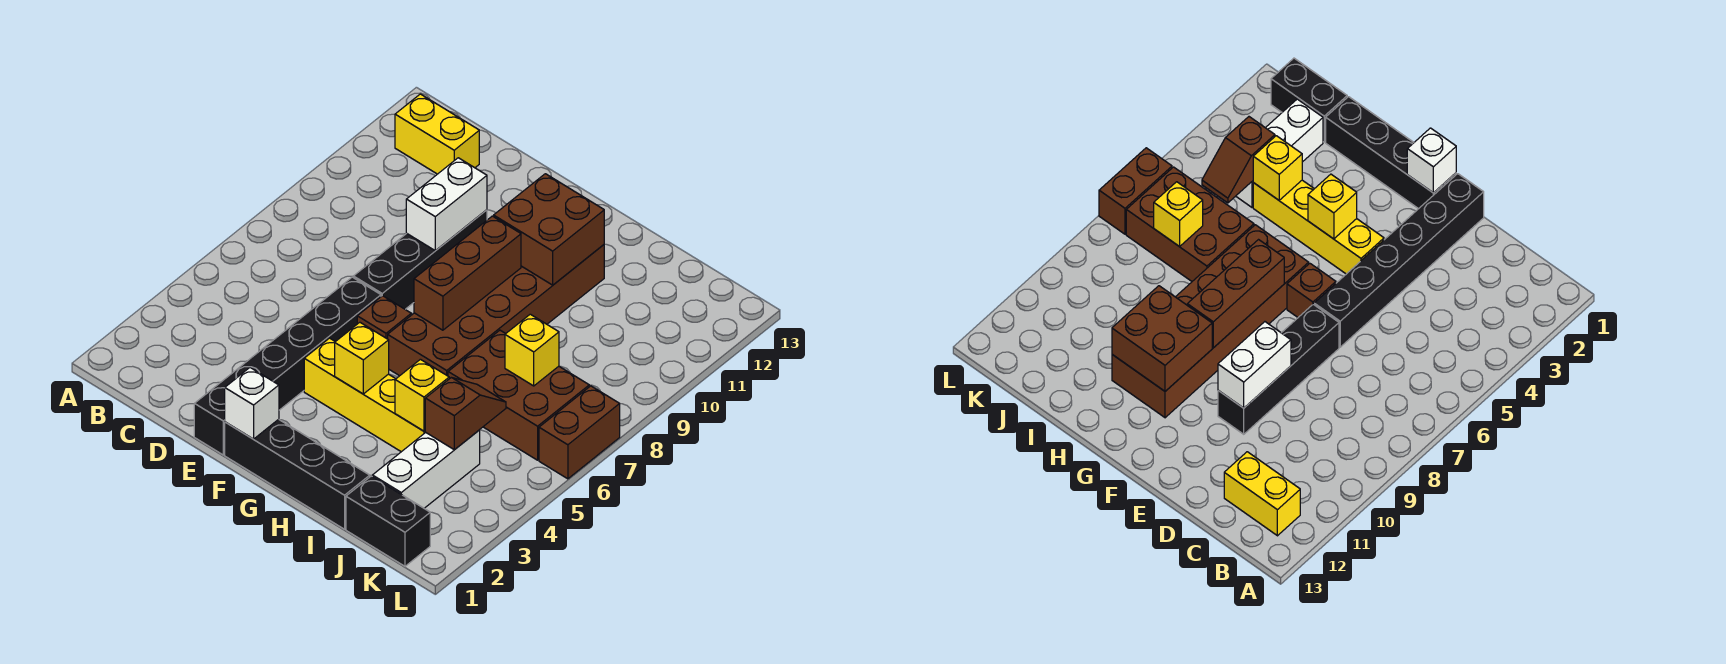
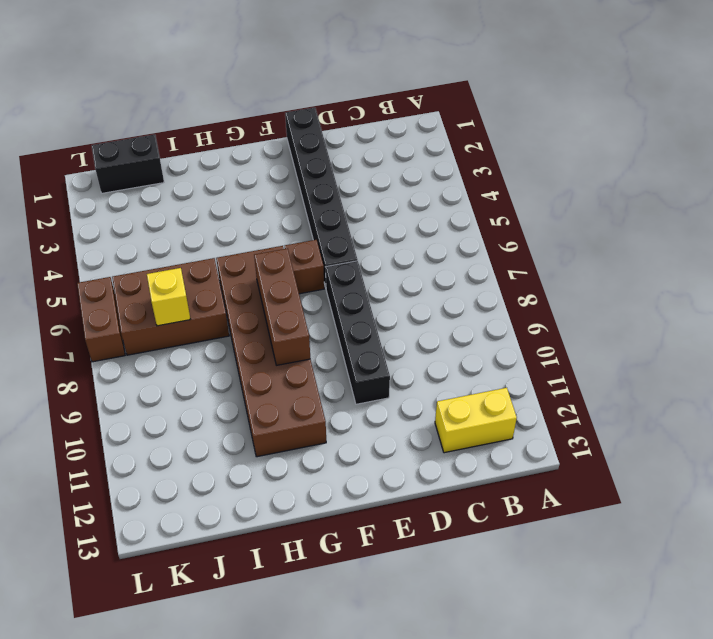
none -> black 1x4 brick [225,419,370,529]
none -> yellow 1x4 brick [304,338,425,452]
none -> white 1x3 brick [372,430,480,508]

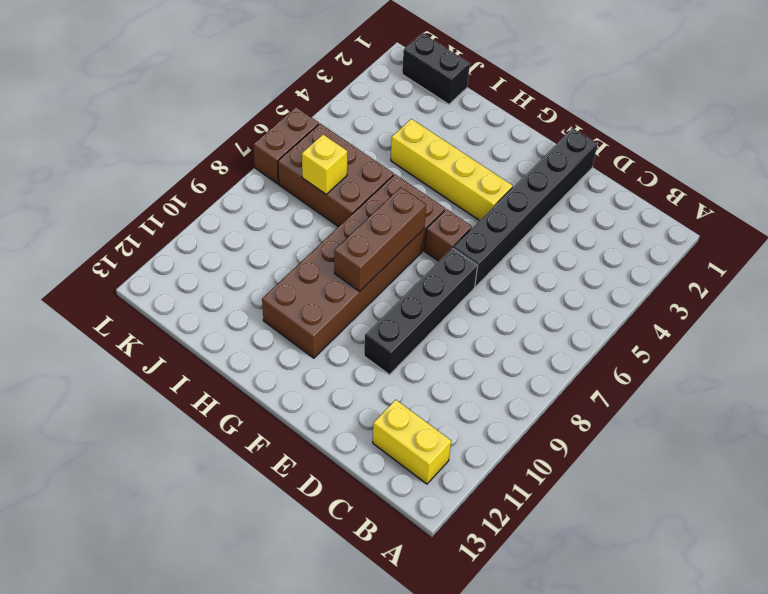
none -> black 1x4 brick [225,419,370,529]
none -> white 1x3 brick [372,430,480,508]
none -> white 1x2 brick [406,158,487,251]

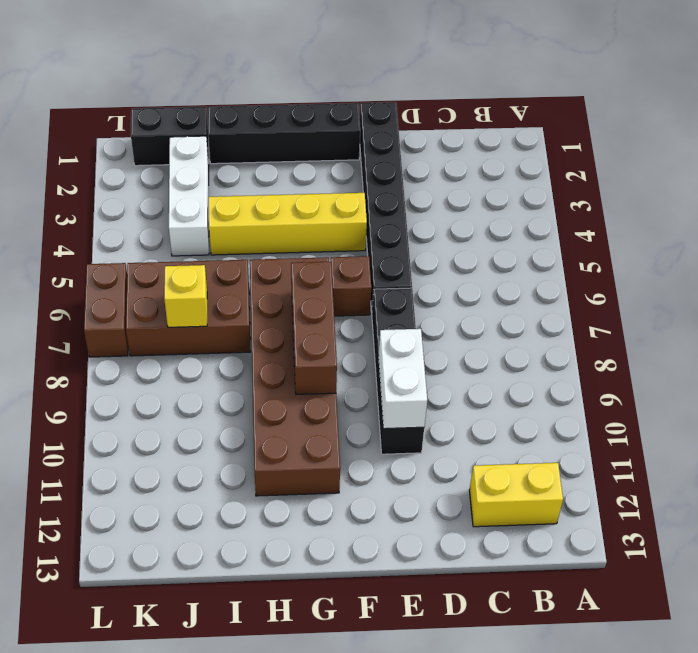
none -> white 1x1 brick [225,368,279,439]
none -> yellow 1x1 brick [335,322,389,394]
none -> brown 2x2 brick [494,174,604,285]

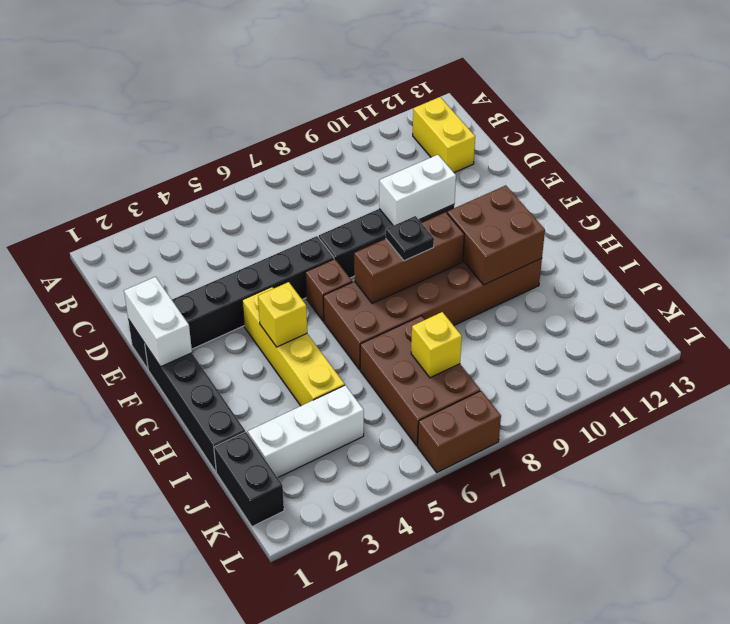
white 1x2 brick [124,277,192,367] -> white 1x1 brick [225,368,279,439]
black 1x1 plate [386,216,434,261] -> none
none -> yellow 1x1 brick [395,359,449,431]
none -> brown 1x2 slope [425,377,506,450]

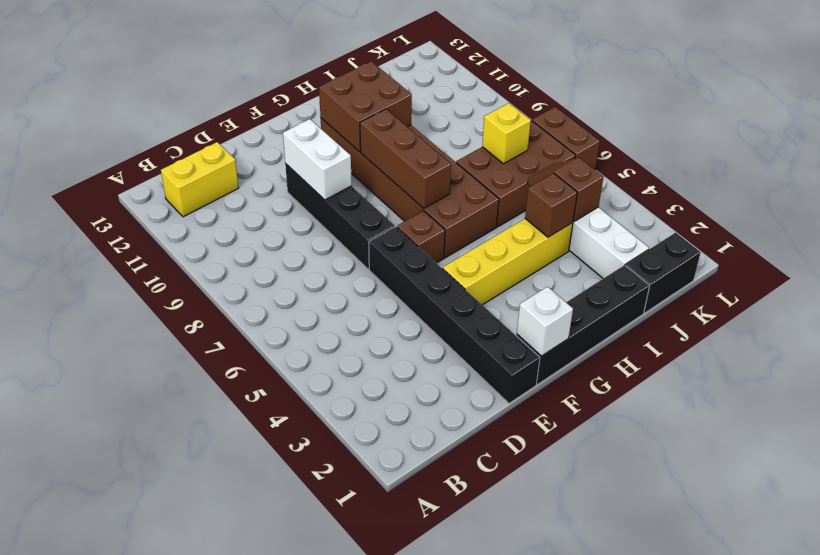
brown 1x1 brick [525,173,577,237] -> yellow 1x1 brick [395,359,449,431]
none -> yellow 1x1 brick [335,322,389,394]

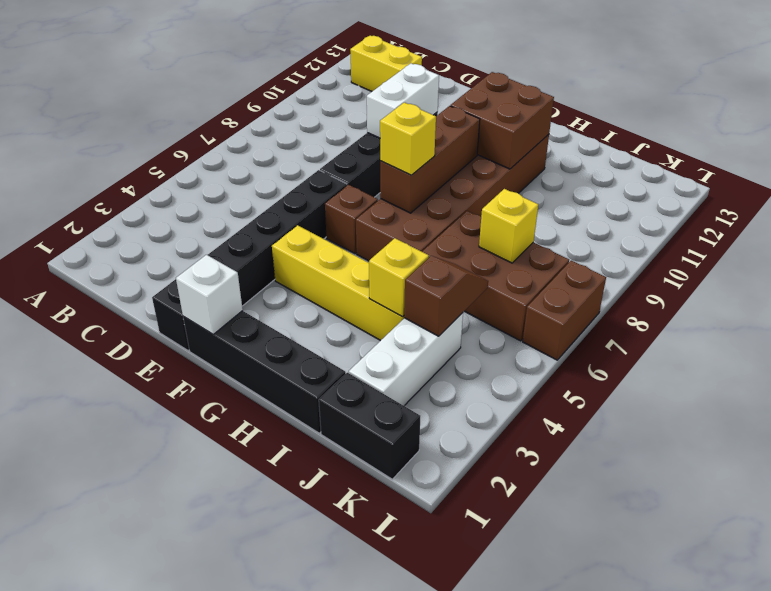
yellow 1x1 brick [380,102,436,175] -> yellow 1x1 brick moved to [335,322,389,394]

